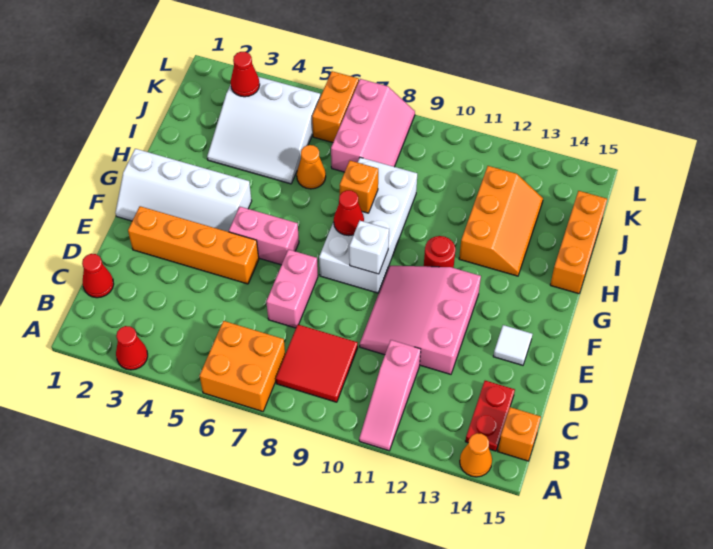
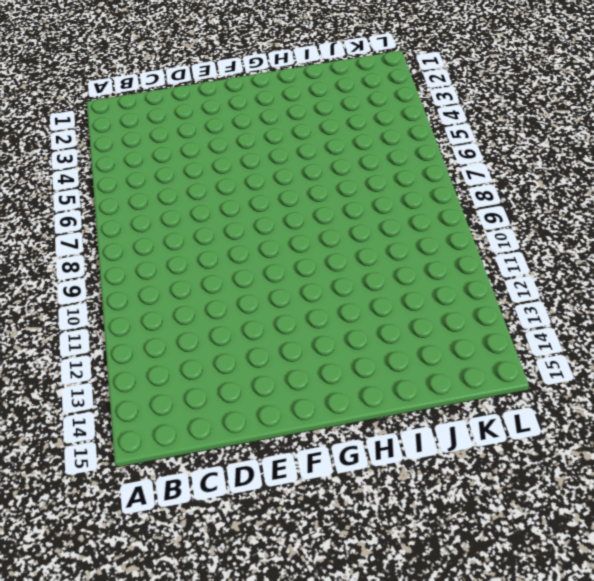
none -> red 1x1 cone [116,326,148,370]
none -> orange 2x2 brick [200,321,285,411]
none -> pink 1x3 slope [359,340,421,451]

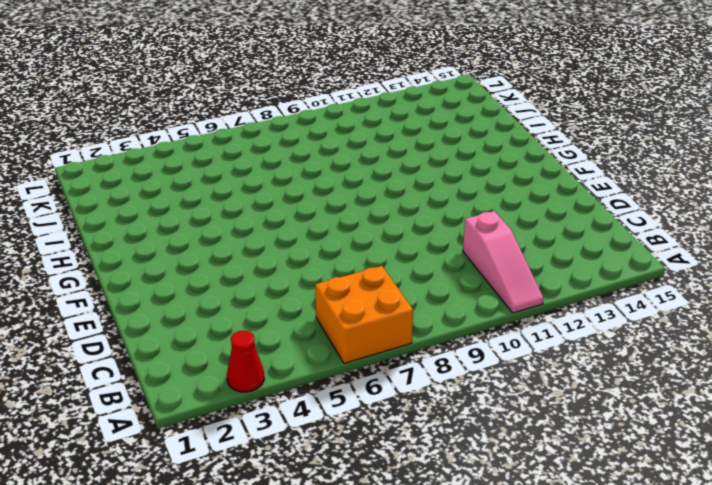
none -> orange 1x1 cone [460,433,492,477]
none -> red 2x2 tile [276,325,358,402]
none -> red 1x2 plate [465,381,515,451]

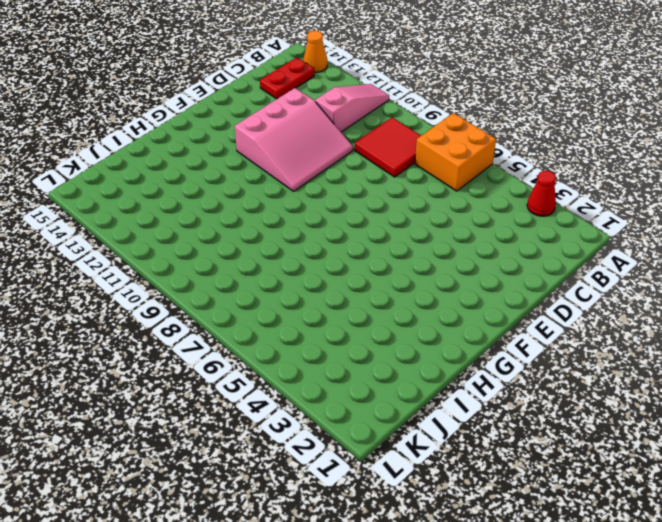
none -> orange 1x1 brick [498,407,541,461]
none -> red 1x1 cone [82,254,114,298]
none -> pink 1x2 brick [266,249,318,328]

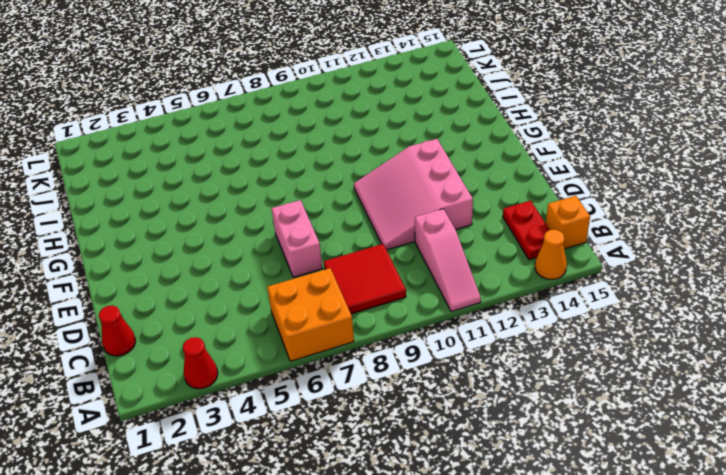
none -> orange 1x4 brick [128,206,259,284]
none -> white 1x1 tile [493,325,532,365]
none -> white 2x4 slope [115,149,252,232]

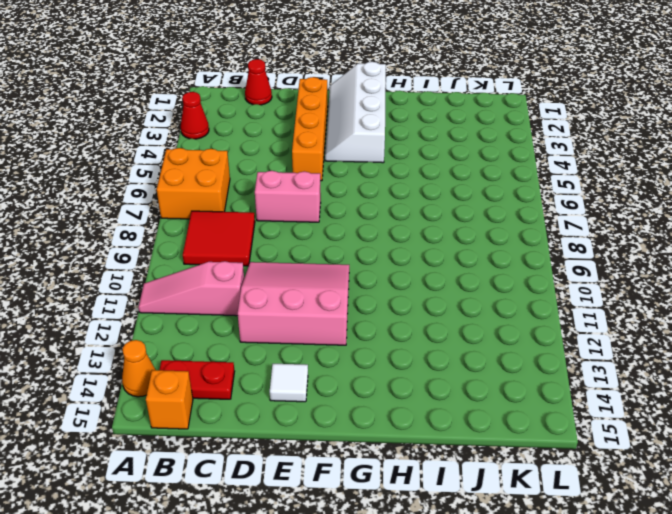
none -> pink 1x2 brick [229,207,299,265]
none -> white 2x4 brick [319,157,417,293]
none -> red 1x1 round brick [424,236,455,268]

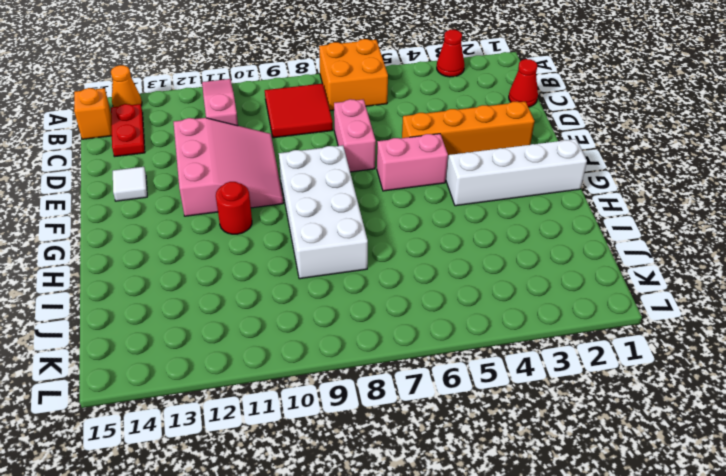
none -> orange 2x3 slope [459,166,543,276]
none -> orange 1x3 brick [550,191,607,294]
none -> white 3x3 slope [207,77,321,184]

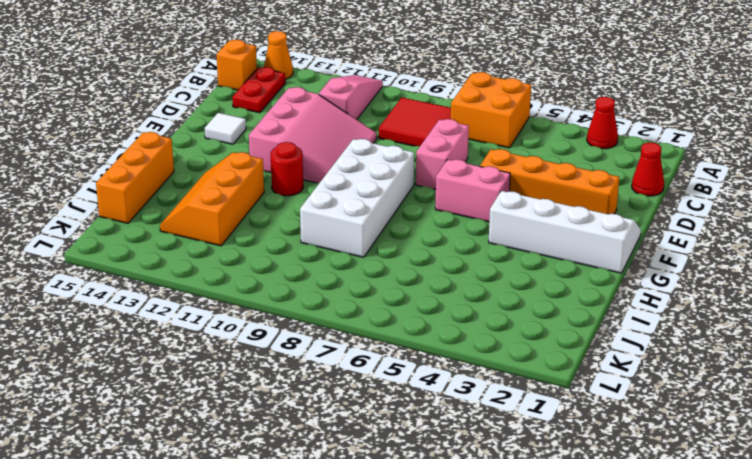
none -> white 3x3 slope [207,77,321,184]
none -> orange 1x1 cone [297,145,326,189]
none -> pink 2x3 slope [331,79,415,172]

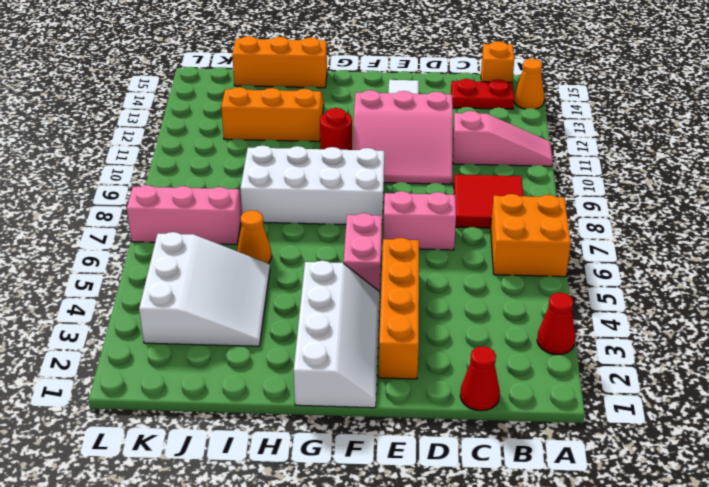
none -> orange 1x2 brick [312,71,359,143]
none -> white 1x1 brick [349,221,389,274]
none -> red 1x1 cone [334,190,364,236]

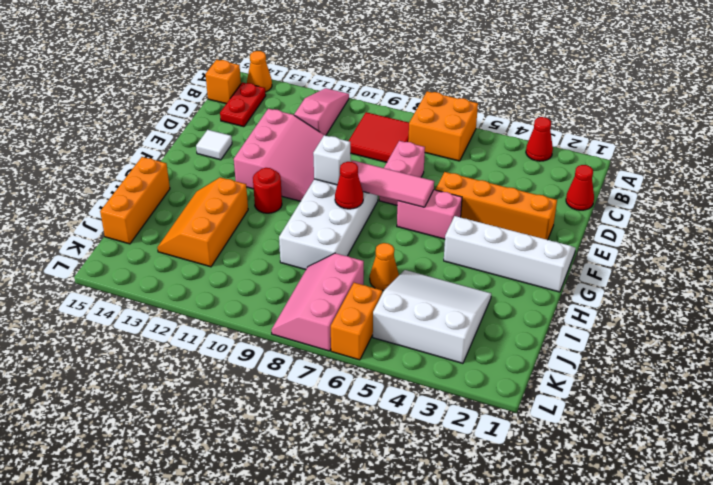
pink 1x3 tile [351,160,434,207] -> none
none -> orange 1x1 brick [340,161,378,213]
none -> red 1x1 cone [231,52,260,97]

